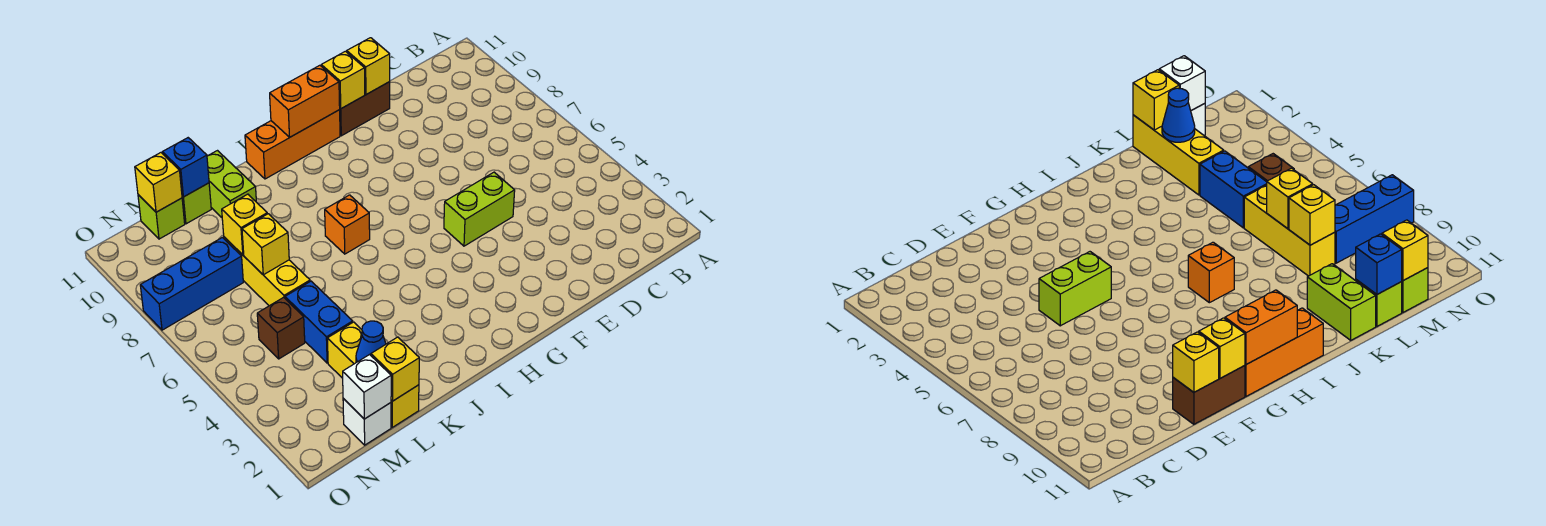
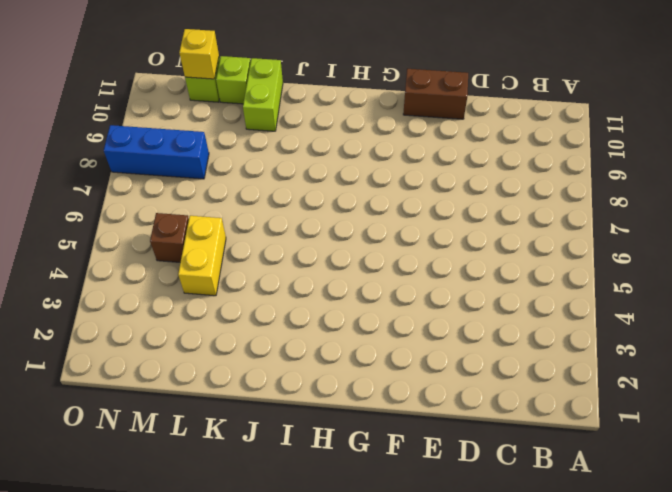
yellow 1x2 brick [178,216,226,296] -> blue 1x2 brick [285,281,353,363]
none -> lime 1x2 brick [444,172,515,246]
none -> orange 1x3 brick [245,110,340,179]
none -> orange 1x1 brick [325,195,370,254]

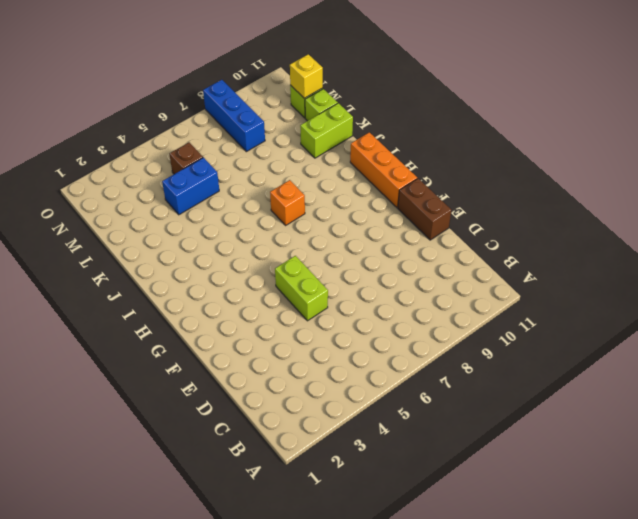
none -> yellow 1x3 brick [327,322,419,427]
none -> yellow 1x3 brick [224,237,310,306]
none -> white 1x1 brick [343,399,391,445]

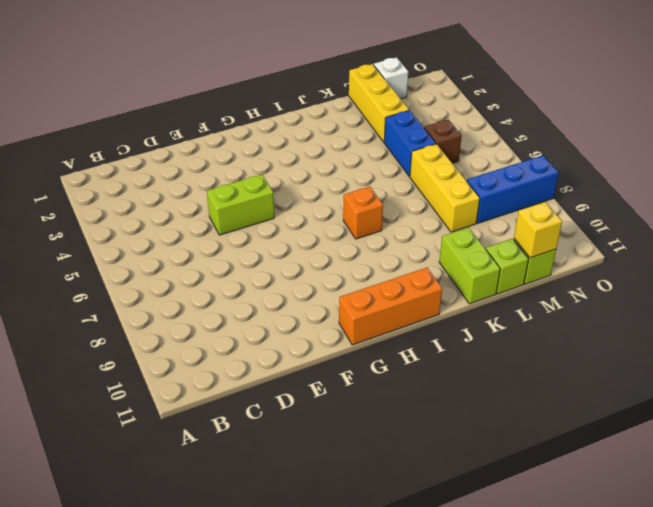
none -> brown 1x2 brick [340,82,390,136]
none -> yellow 1x1 brick [347,38,390,95]
none -> yellow 1x1 brick [321,51,365,109]

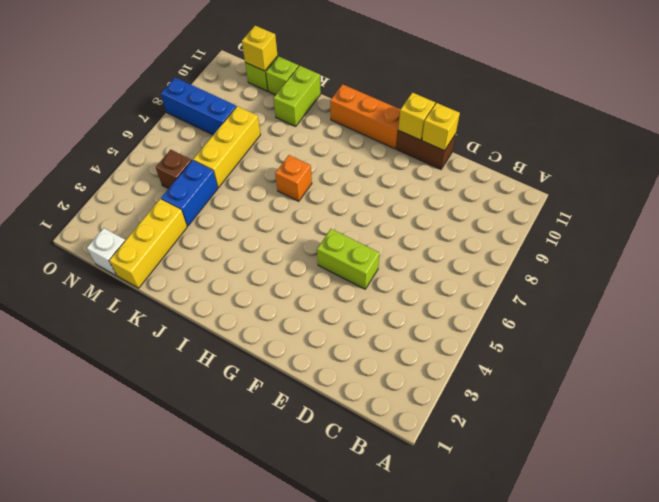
none -> orange 1x2 brick [270,65,340,137]
none -> yellow 1x1 brick [371,337,419,401]
none -> blue 1x1 cone [356,321,386,363]

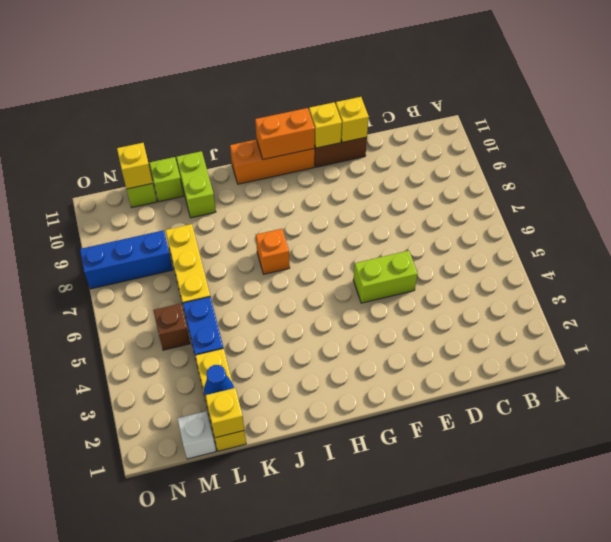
none -> yellow 1x1 brick [242,214,289,275]
none -> yellow 1x1 brick [222,194,267,255]
none -> blue 1x1 brick [162,138,209,197]

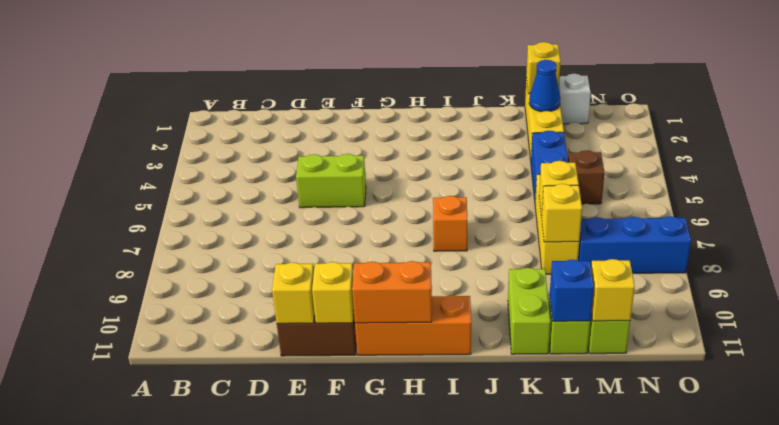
none -> white 1x1 brick [343,355,391,419]

